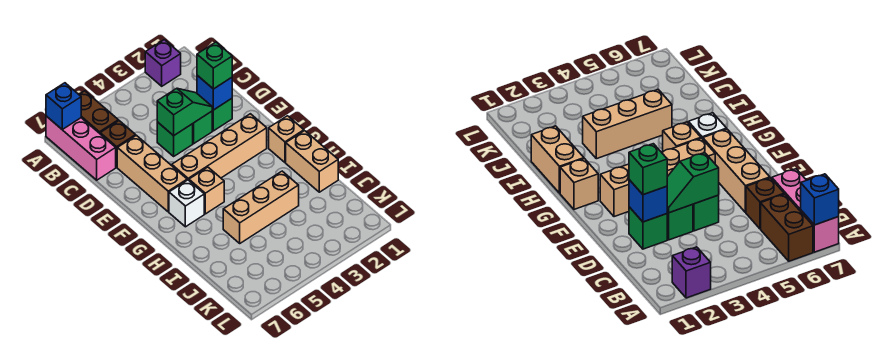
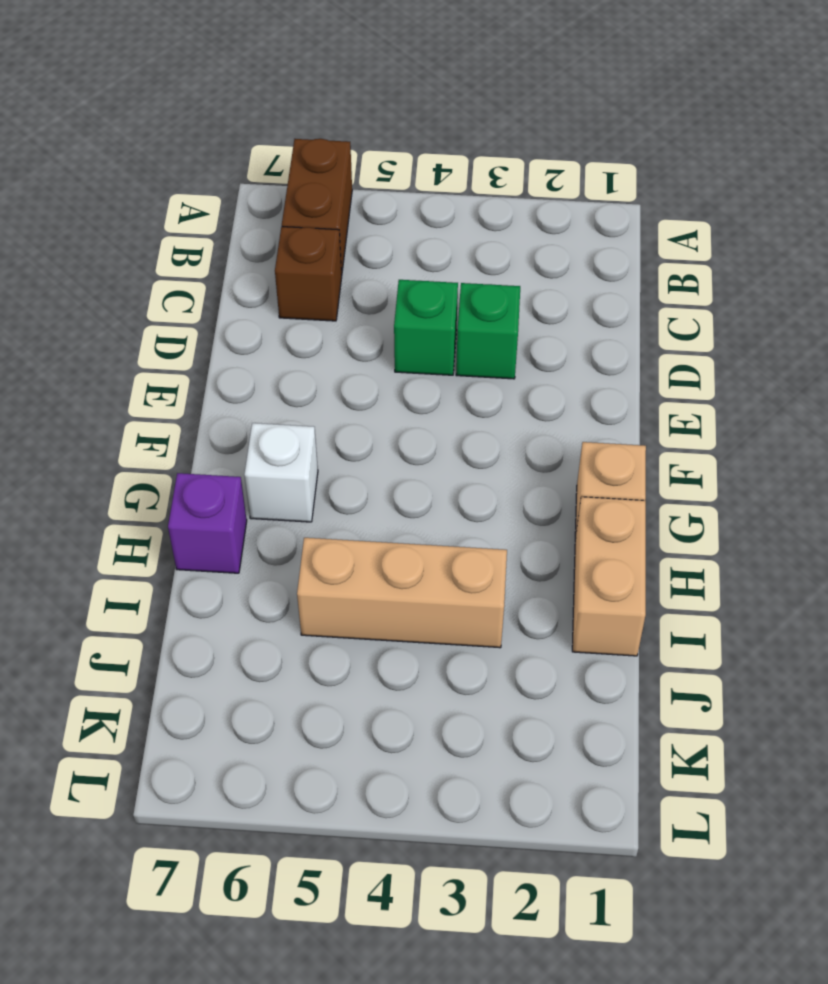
purple 1x1 brick [168,473,247,573] -> purple 1x1 brick moved to [145,40,181,86]
none -> pink 1x3 brick [46,116,116,180]
none -> green 1x1 brick [212,99,232,131]
none -> tan 1x3 brick [117,135,187,212]

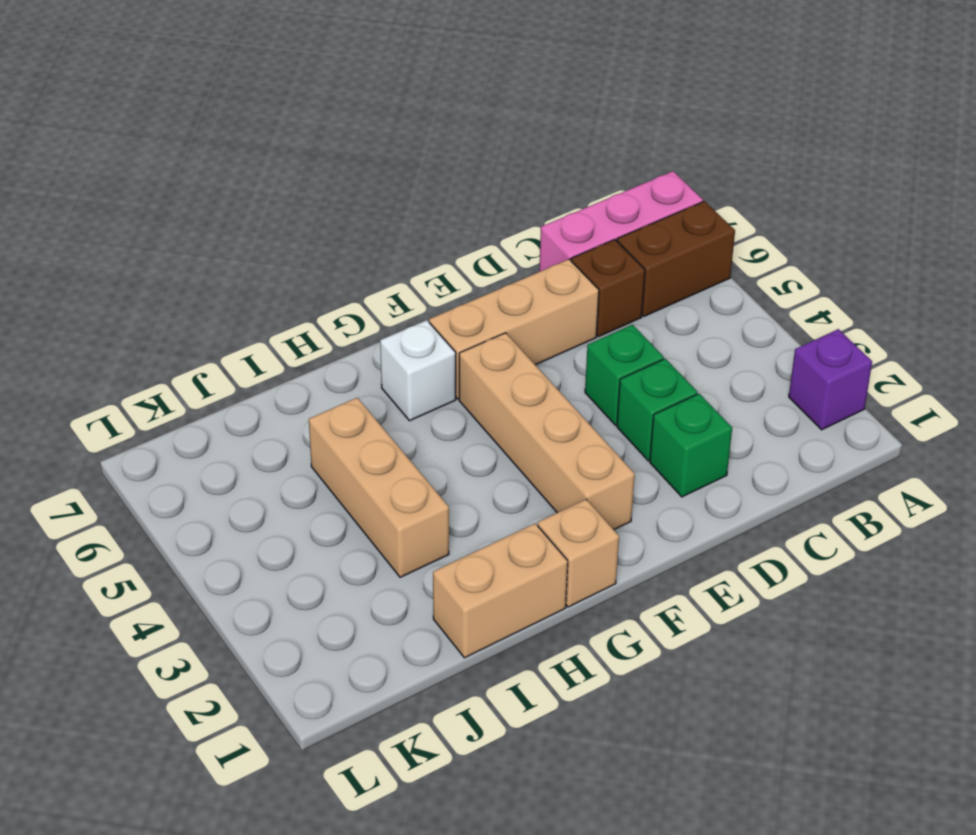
none -> tan 1x1 brick [189,167,224,214]
none -> blue 1x1 brick [46,83,81,130]
none -> blue 1x1 brick [197,75,232,110]

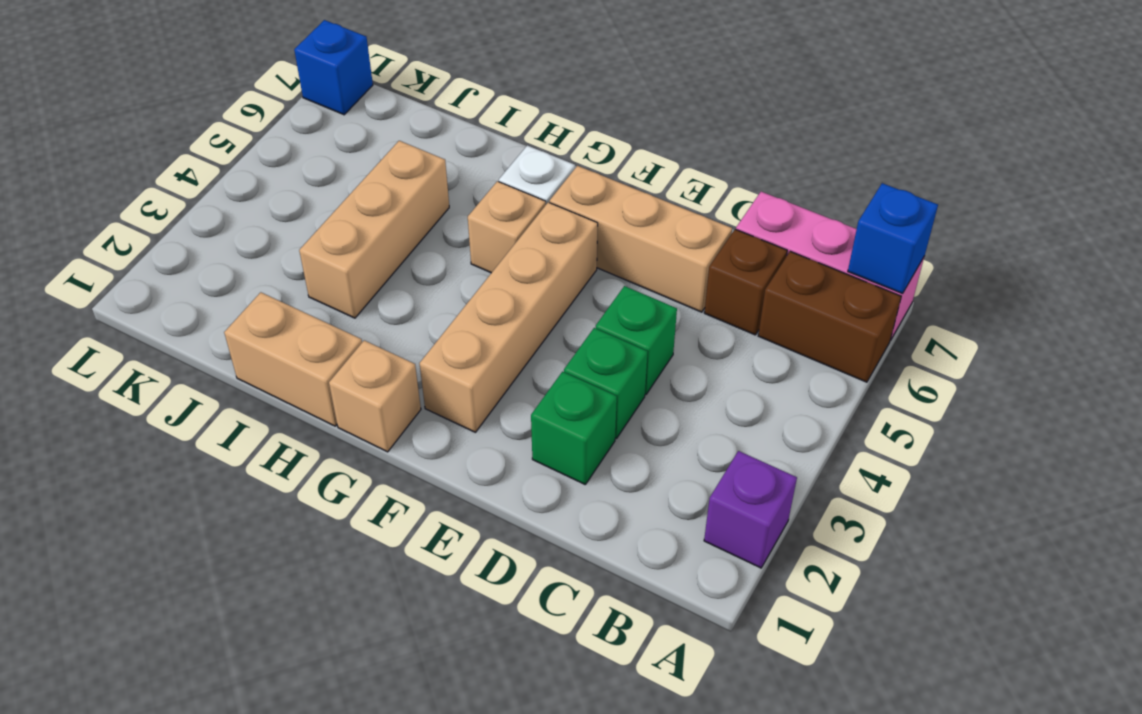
blue 1x1 brick [294,20,373,115] -> blue 1x1 brick moved to [197,75,232,110]
none -> green 1x2 slope [157,88,212,136]
none -> green 1x1 brick [197,42,232,89]

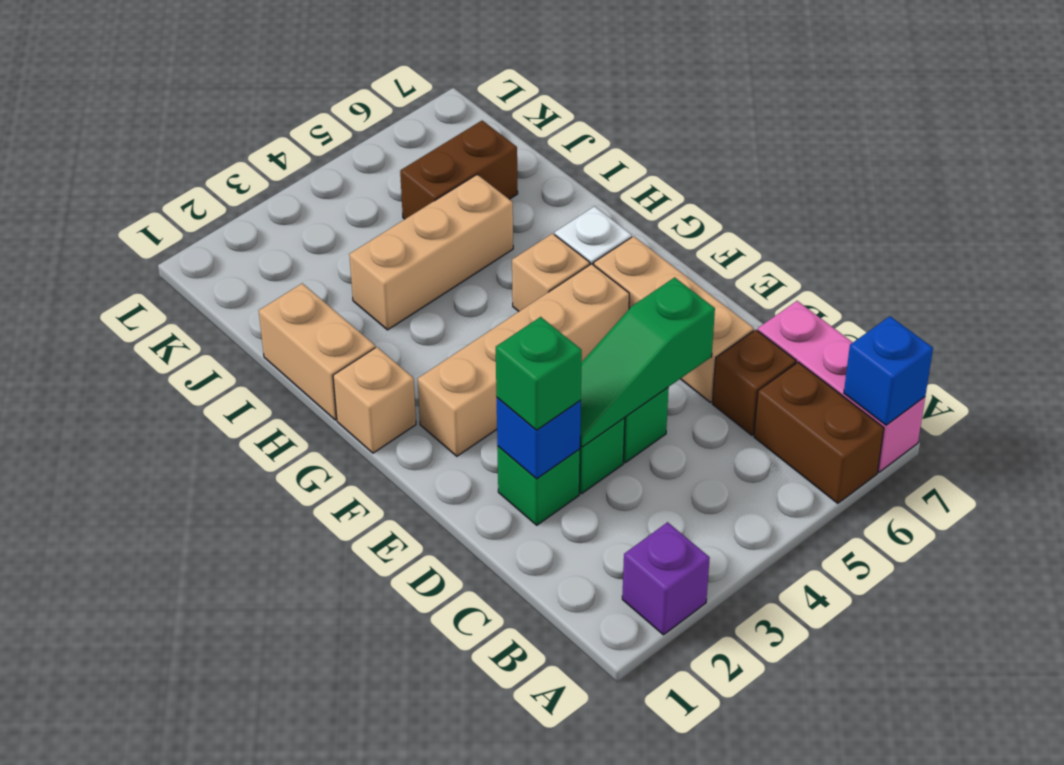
green 1x3 slope [580,277,715,447] -> green 1x2 slope [157,88,212,136]
brown 1x2 brick [400,121,518,219] -> none

